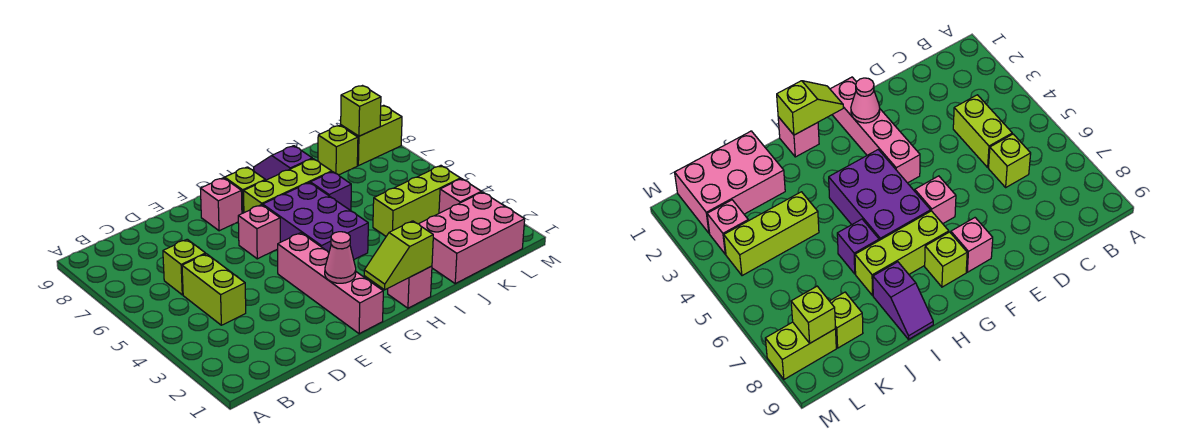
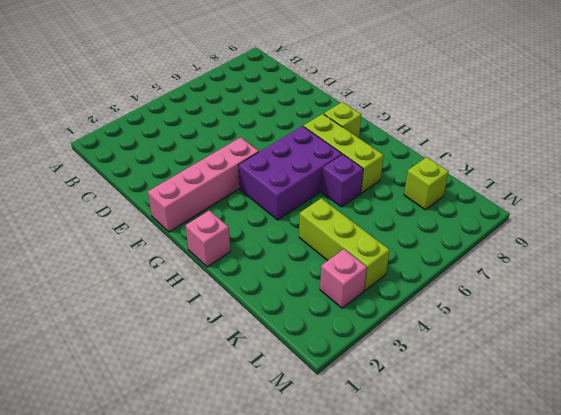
none -> lime 1x2 brick [182,254,246,325]
none -> lime 1x1 brick [163,239,206,295]
none -> pink 1x1 brick [238,205,280,259]

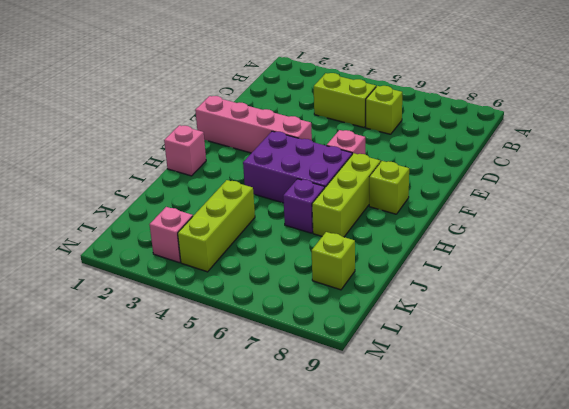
none -> pink 1x1 brick [200,178,242,231]
none -> purple 1x2 slope [254,146,312,180]
none -> pink 2x3 brick [419,192,525,284]

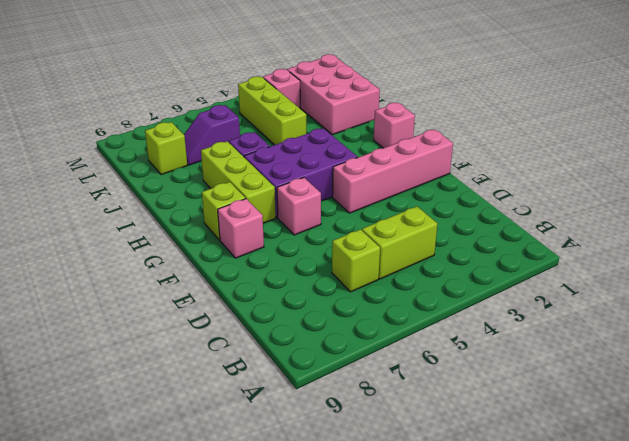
purple 1x2 slope [184,105,240,165] -> purple 1x2 slope moved to [254,146,312,180]
none -> lime 1x2 brick [341,105,402,166]
none -> pink 1x1 cone [325,232,356,283]
none -> lime 1x2 slope [364,221,433,290]

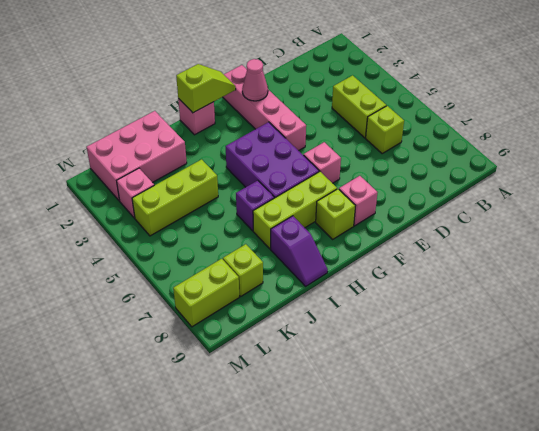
none -> lime 1x1 brick [341,86,381,136]

